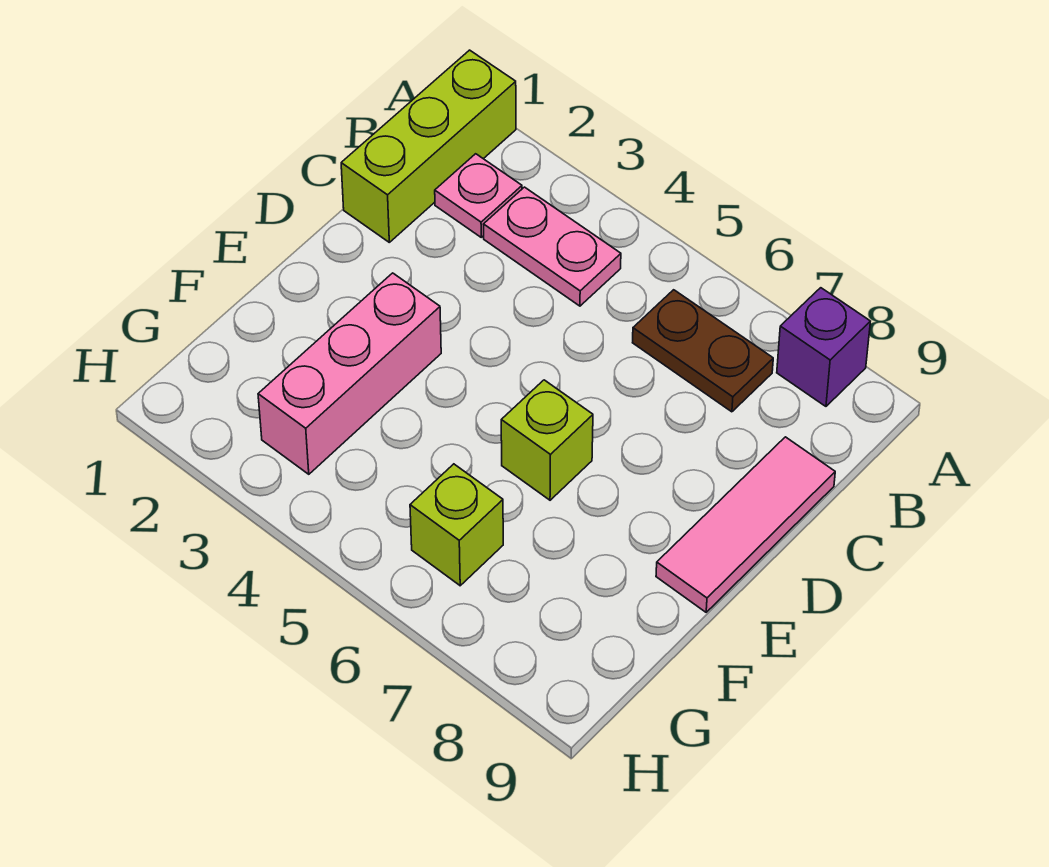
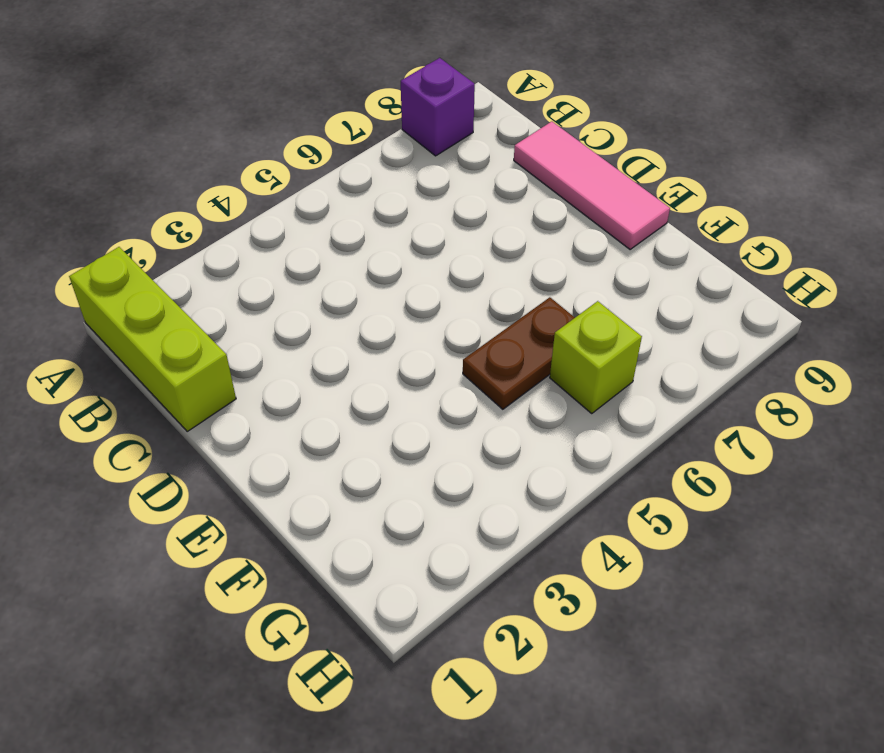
brown 1x2 plate [463,297,575,409] -> brown 1x2 plate moved to [633,290,773,412]
none -> pink 1x1 plate [435,154,522,237]
none -> pink 1x2 plate [484,187,621,306]

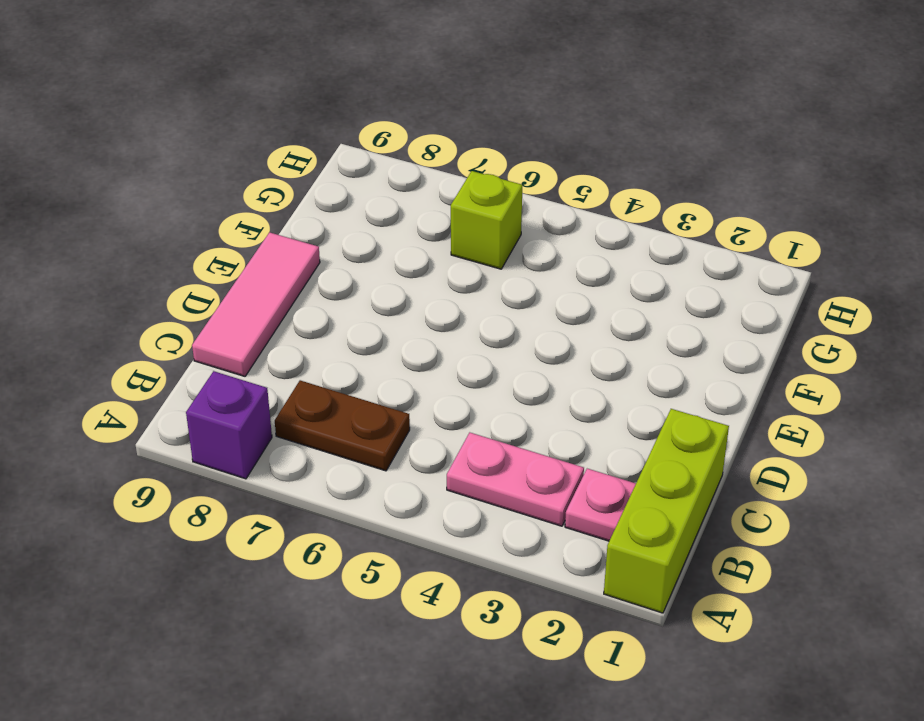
none -> pink 1x3 brick [258,273,441,474]
none -> lime 1x1 brick [501,380,593,500]

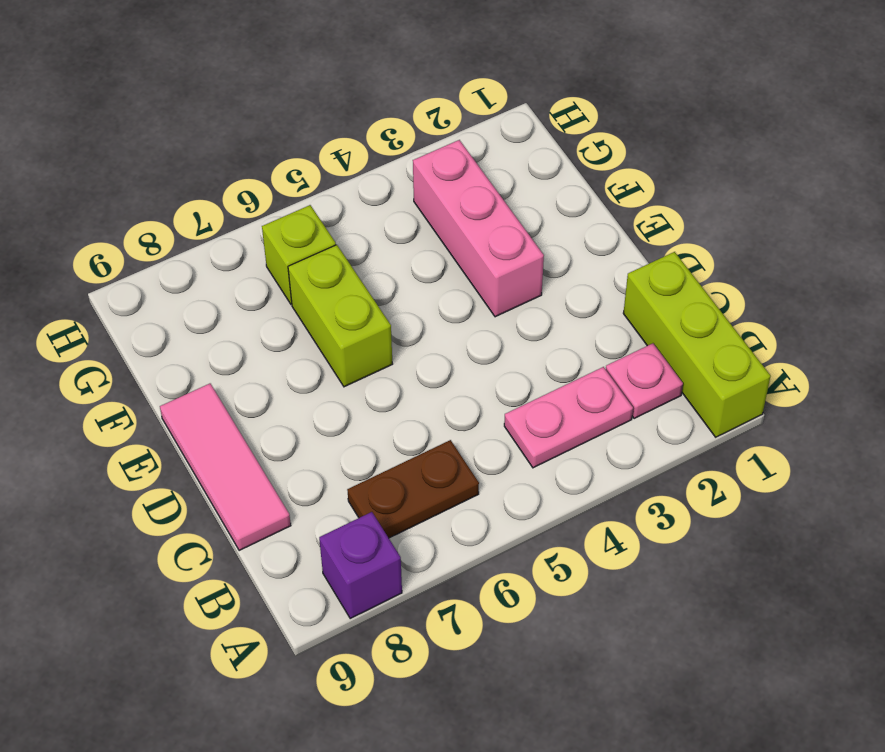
lime 1x2 brick [288,245,393,387] -> lime 1x1 brick [501,380,593,500]

